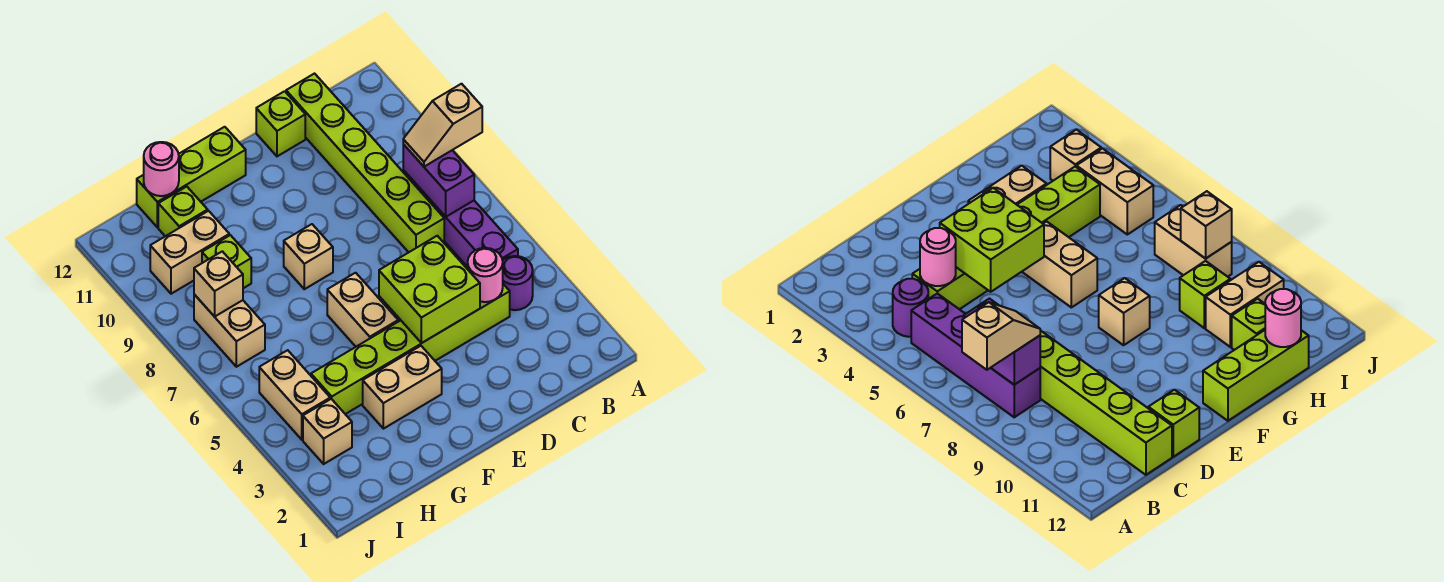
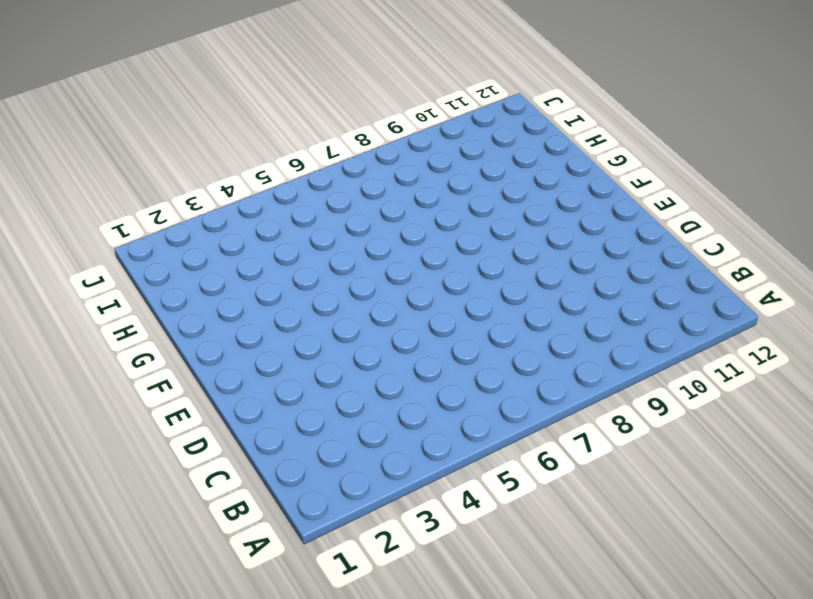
none -> purple 1x1 round brick [503,256,533,310]
none -> purple 1x4 brick [403,170,518,267]
none -> lime 1x6 brick [311,284,510,414]

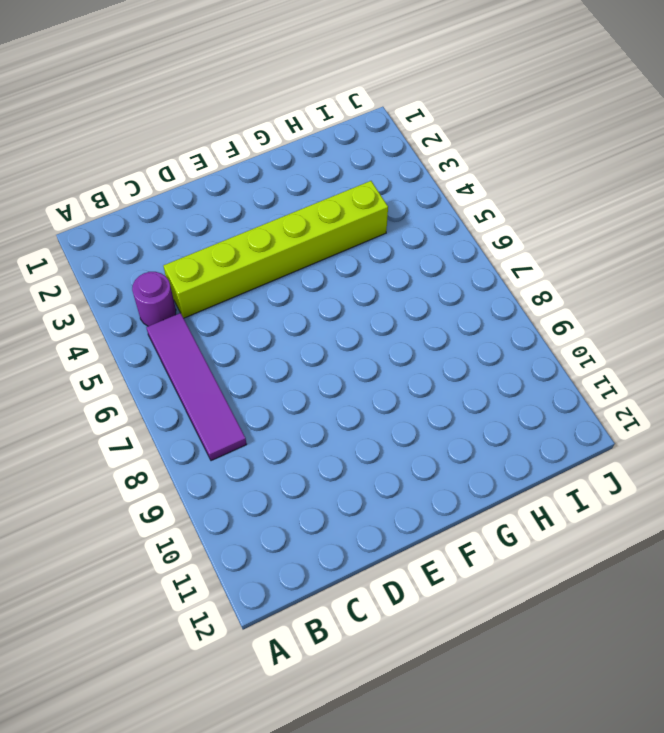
purple 1x4 tile [146,313,247,461] -> purple 1x4 brick [403,170,518,267]
none -> lime 1x6 brick [286,74,444,252]
none -> lime 1x1 brick [256,91,305,156]
none -> tan 1x2 brick [363,346,442,429]

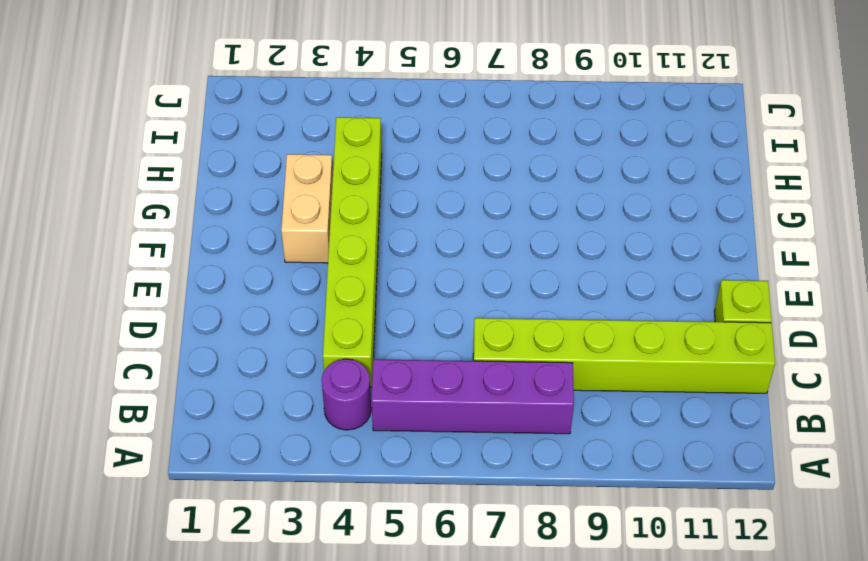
none -> tan 1x2 brick [327,273,398,347]
none -> tan 1x1 brick [284,224,333,289]
none -> lime 1x3 brick [137,127,246,227]

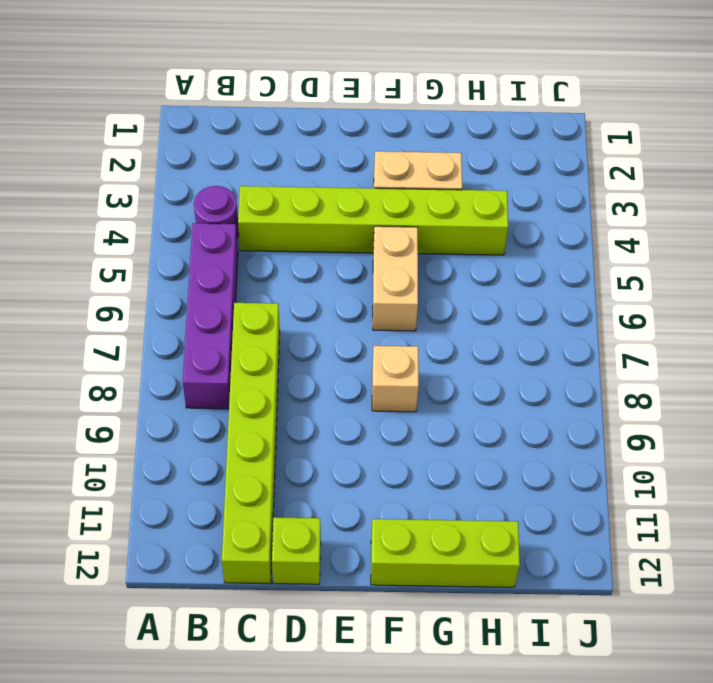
none -> lime 1x1 brick [202,235,251,288]
none -> tan 1x2 brick [150,211,229,294]
none -> lime 1x1 brick [158,187,208,236]

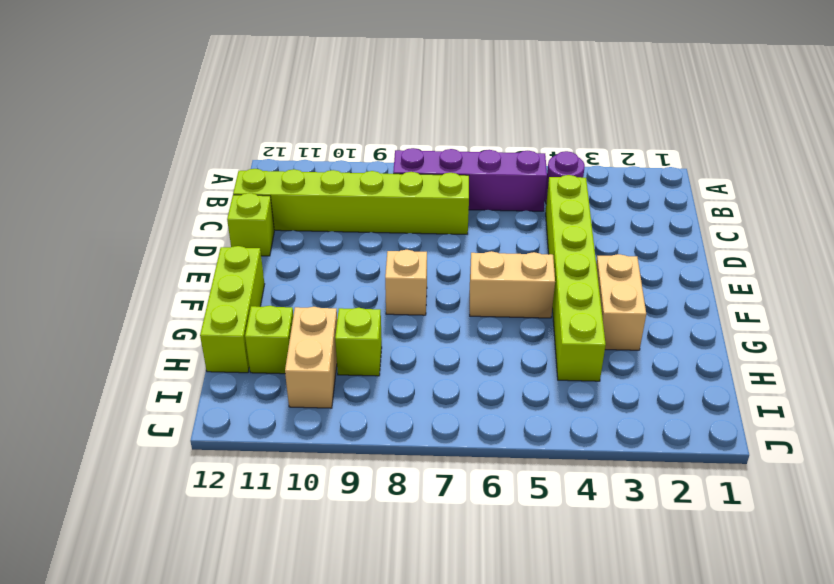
none -> tan 1x1 brick [303,399,352,464]
none -> tan 1x2 brick [259,350,330,440]
none -> tan 1x2 brick [194,294,265,367]

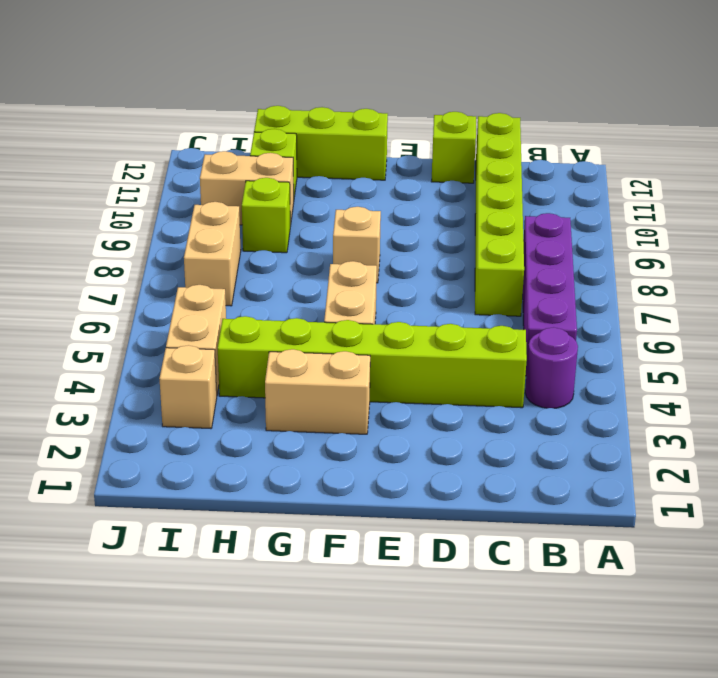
none -> purple 1x2 brick [403,144,474,217]
none -> pink 1x1 round brick [468,248,503,302]
none -> lime 2x2 brick [379,236,480,343]

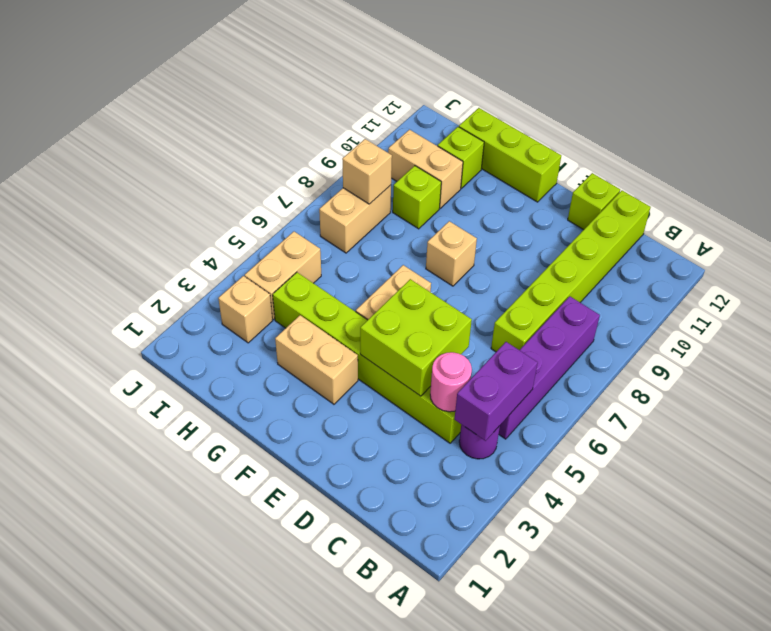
purple 1x2 brick [454,342,538,441] -> purple 1x2 brick moved to [403,144,474,217]
none -> pink 1x1 round brick [144,142,179,196]
none -> tan 1x2 slope [403,84,482,167]

